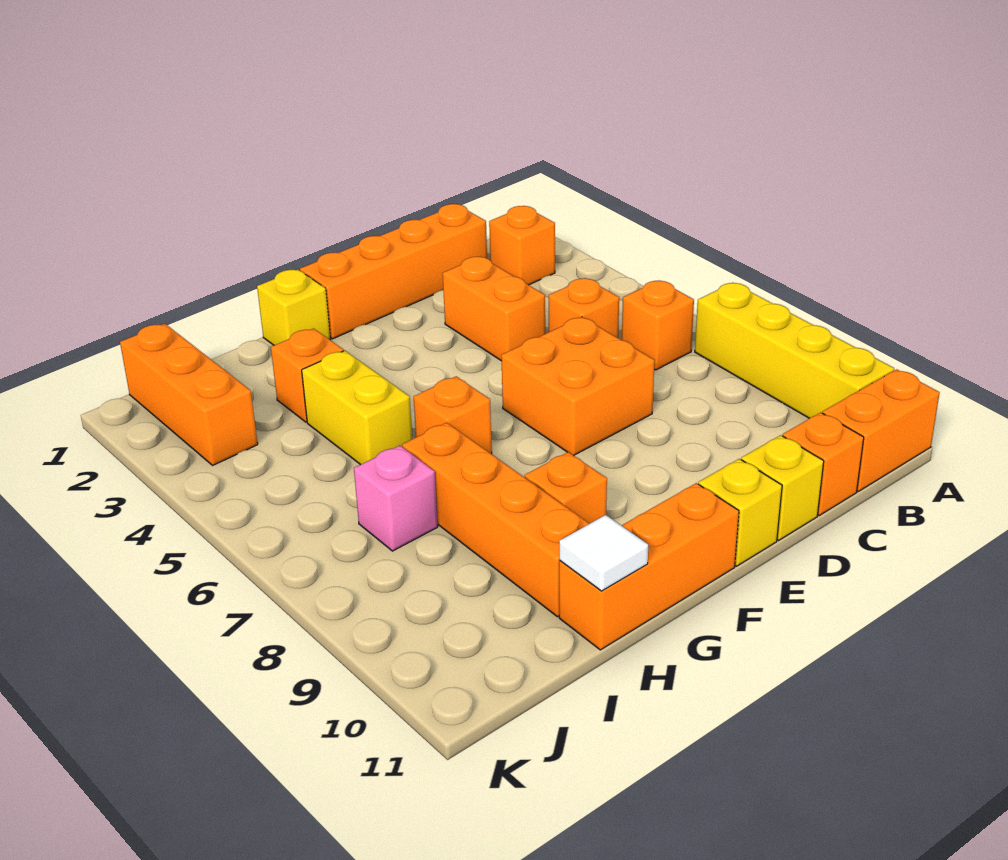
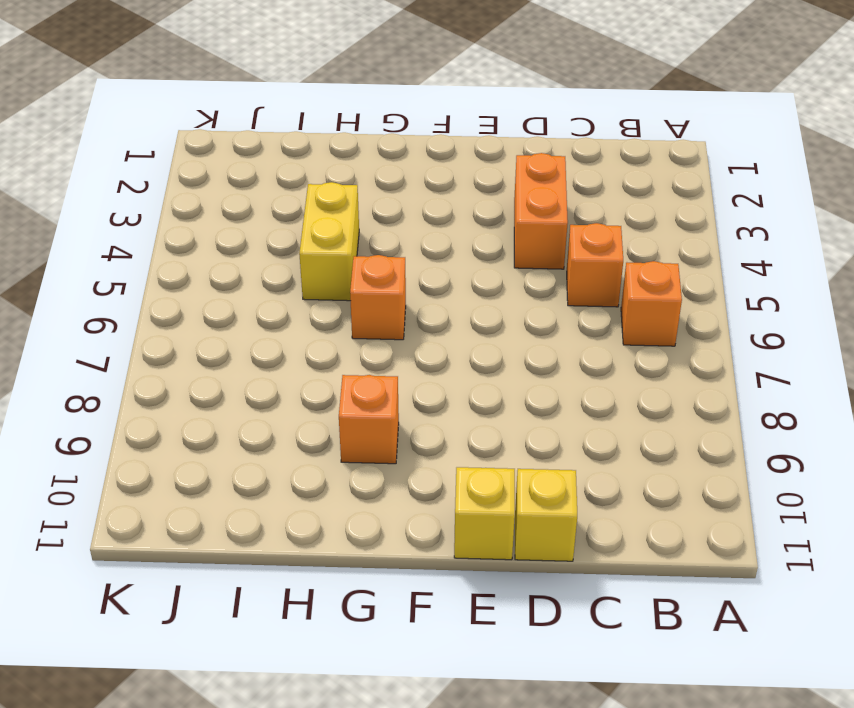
none -> yellow 1x4 brick [695,283,894,418]
none -> orange 1x2 brick [823,369,940,491]
none -> orange 1x1 brick [489,206,555,285]

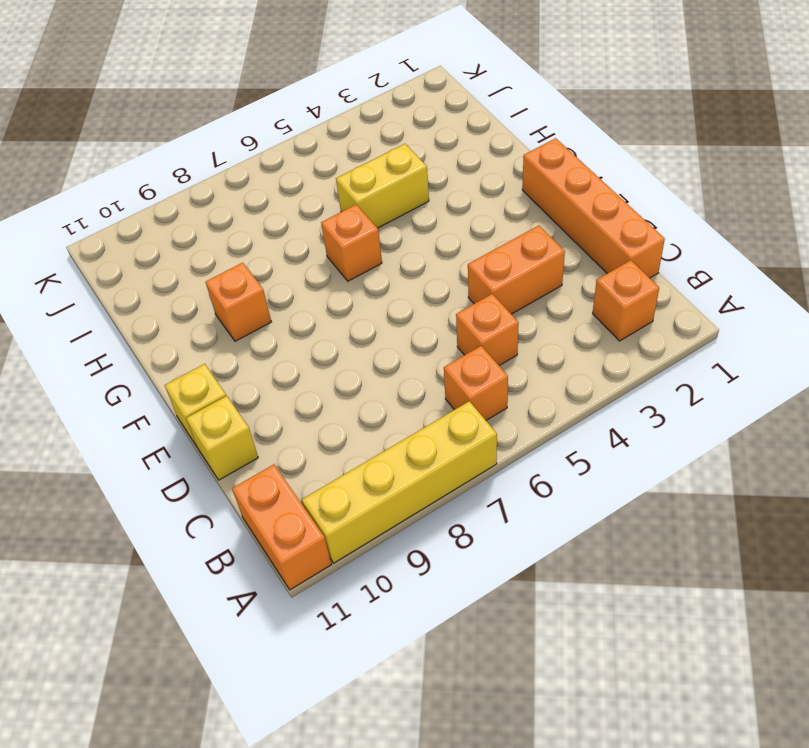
none -> orange 1x1 brick [783,412,864,515]
none -> orange 2x2 brick [501,317,655,456]
none -> orange 1x3 brick [559,483,739,650]

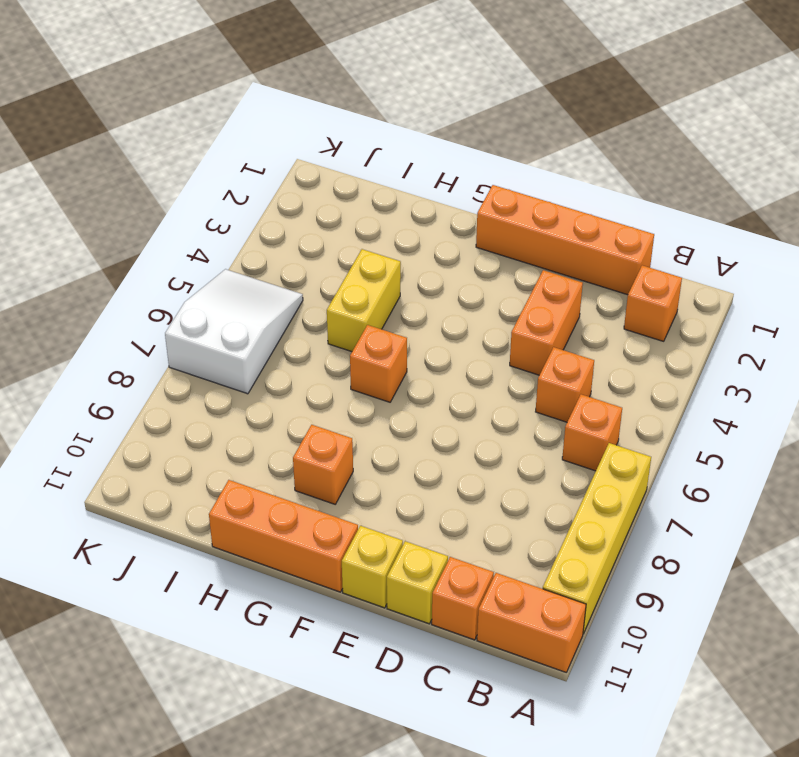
white 2x3 slope [165,269,303,394] -> none
none -> orange 2x2 brick [501,317,655,456]
none -> yellow 1x1 brick [257,269,330,345]
none -> orange 1x1 brick [271,328,343,422]

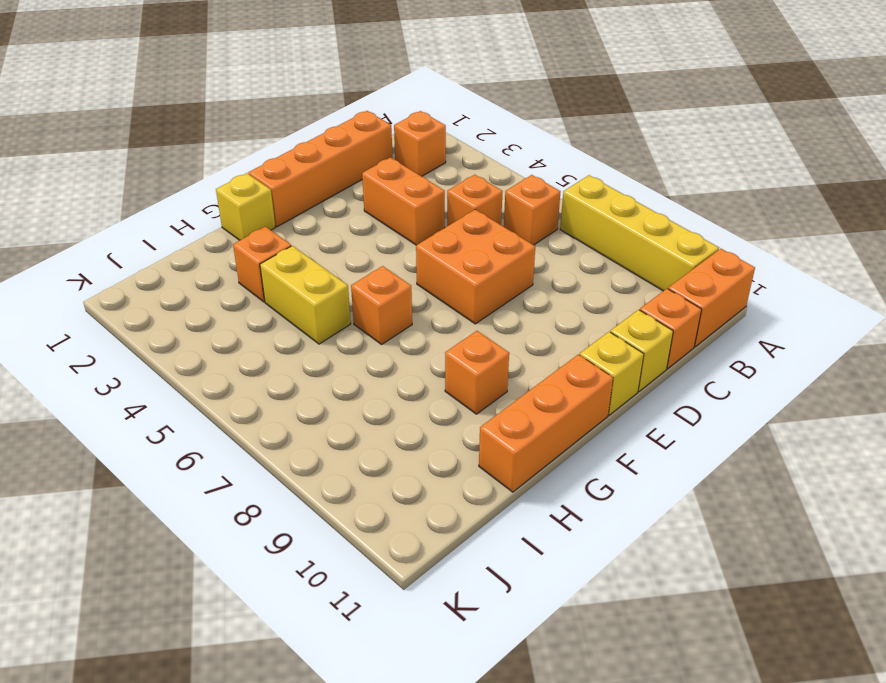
none -> orange 1x4 brick [402,423,589,617]
none -> pink 1x1 brick [354,446,438,551]
none -> orange 1x3 brick [120,324,258,465]

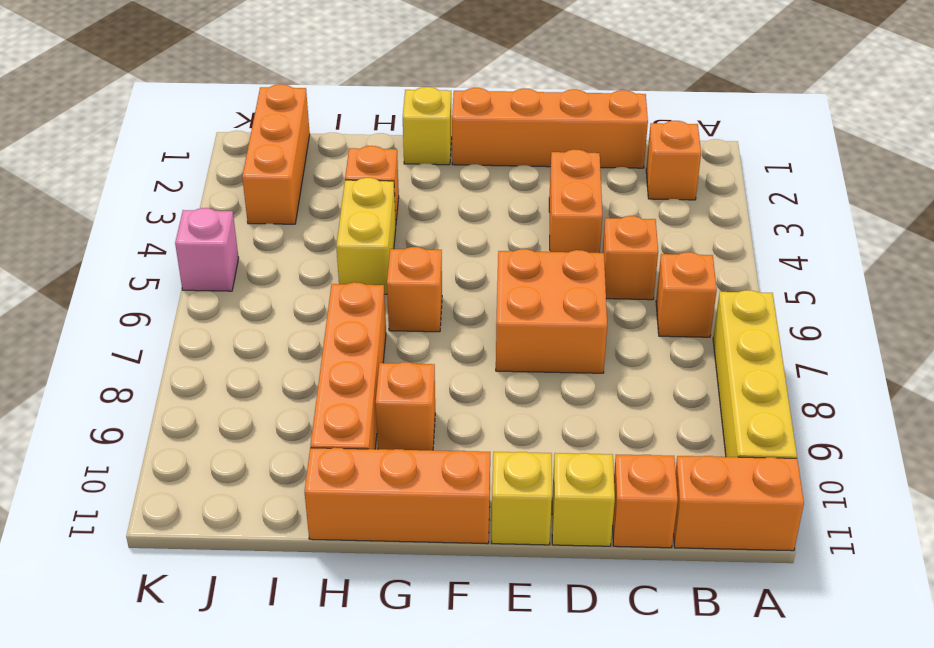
pink 1x1 brick [175,208,239,291] -> pink 1x1 brick moved to [354,446,438,551]
none -> white 1x1 tile [559,515,648,591]

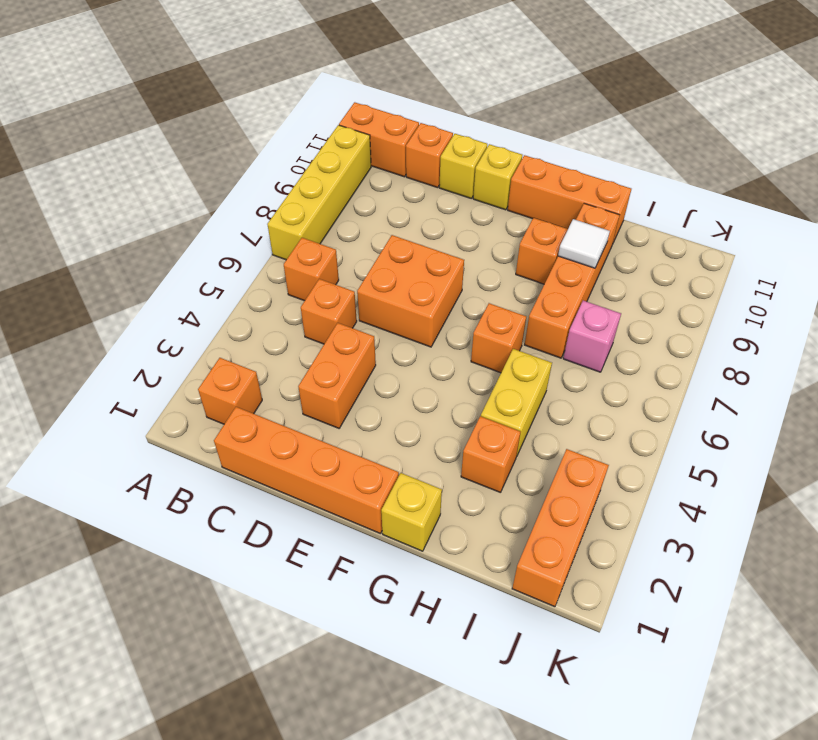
white 1x1 tile [558,219,610,268] -> white 1x1 tile moved to [559,515,648,591]

